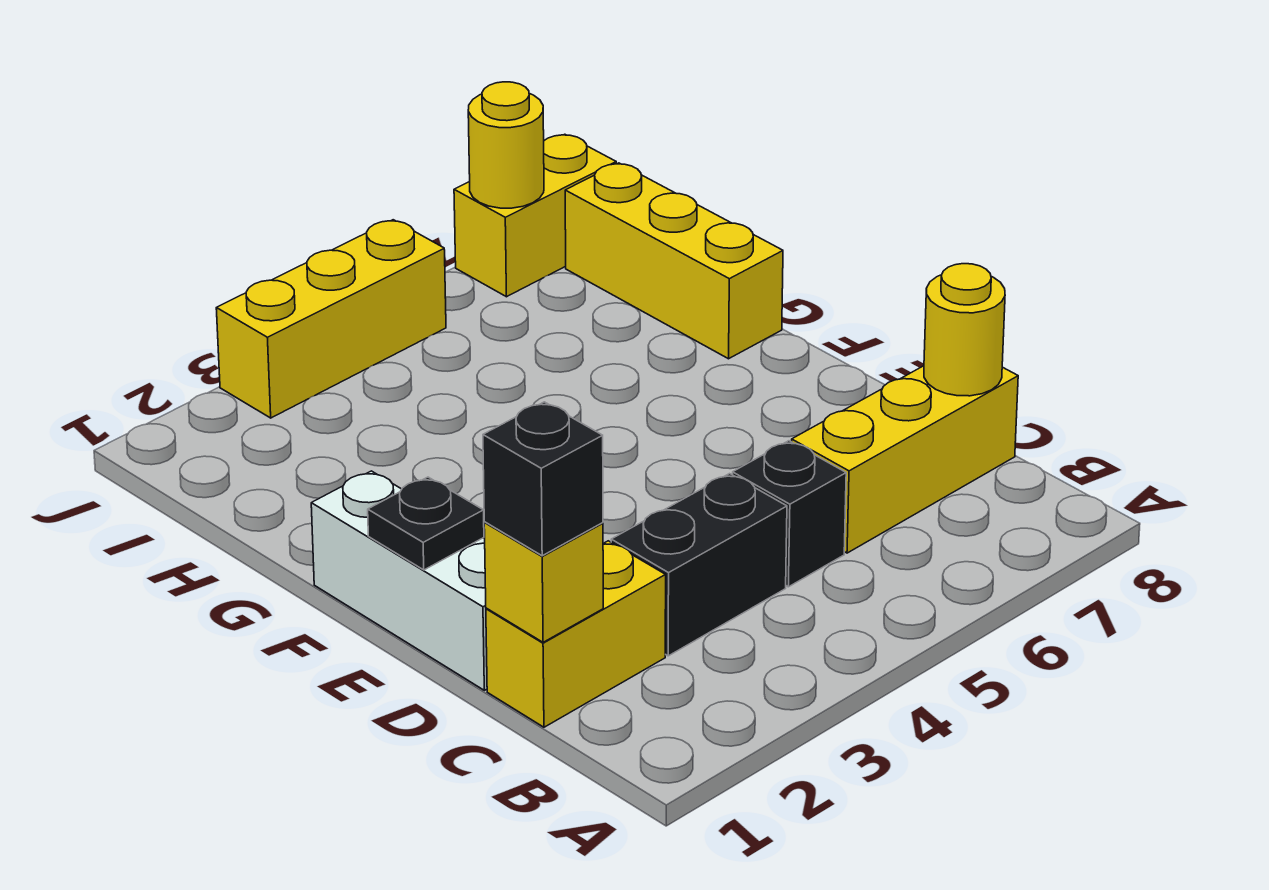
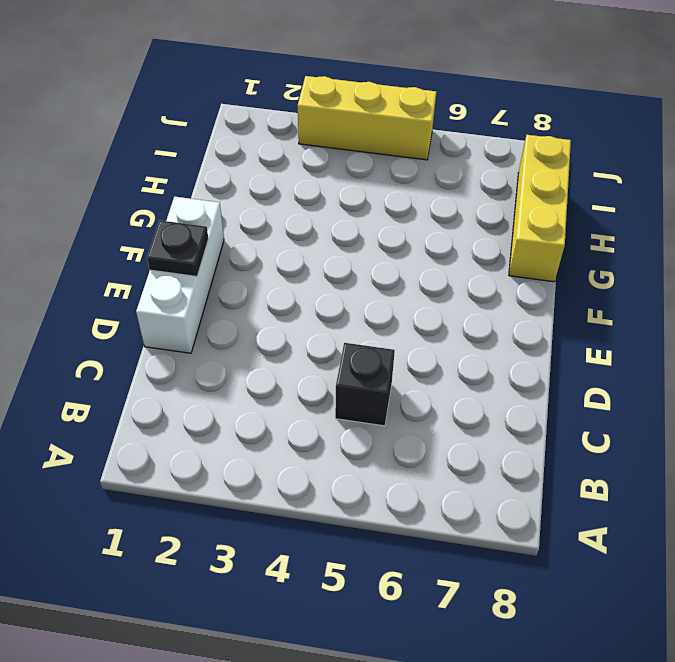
none -> yellow 1x2 brick [486,541,666,727]
none -> black 1x2 brick [611,474,787,656]
none -> yellow 1x3 brick [792,366,1018,553]

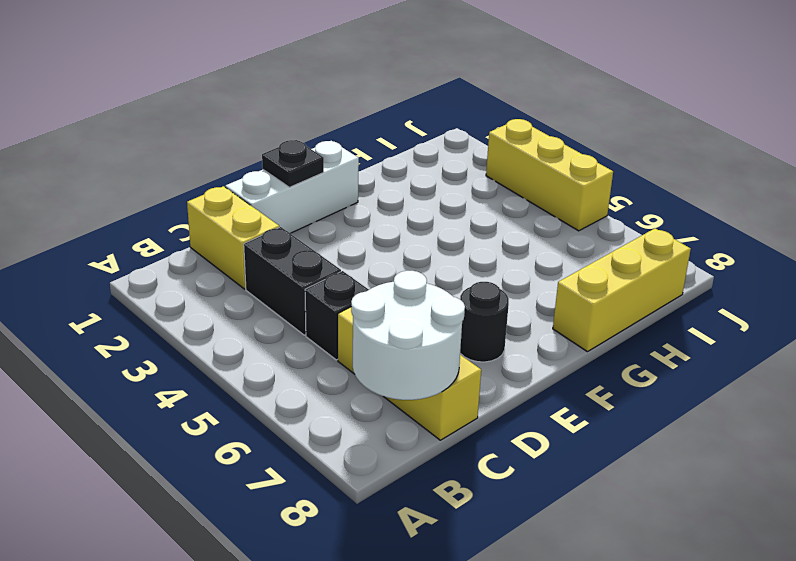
white 2x2 round brick [351,271,465,400] -> yellow 1x1 round brick [924,264,1005,396]
black 1x1 round brick [460,282,509,362] -> none
none -> yellow 1x2 brick [454,134,616,297]
none -> yellow 1x1 brick [484,522,603,642]
none -> yellow 1x1 round brick [468,82,544,208]

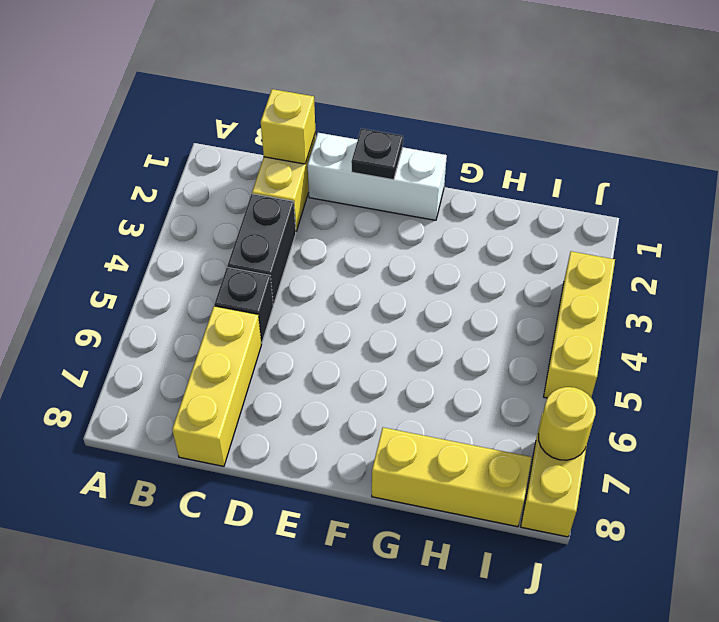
none -> yellow 1x1 round brick [924,264,1005,396]
none -> black 1x1 brick [483,402,603,556]

